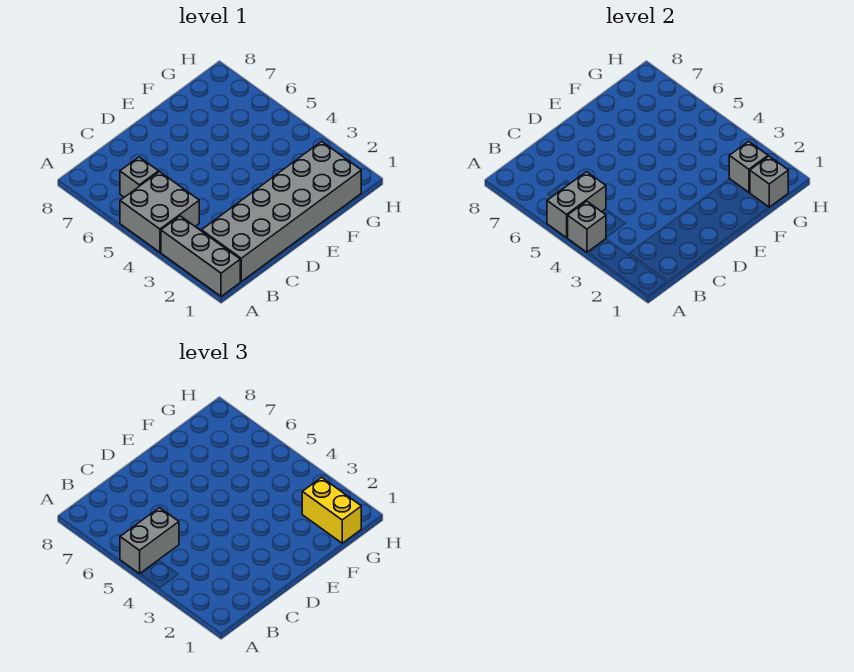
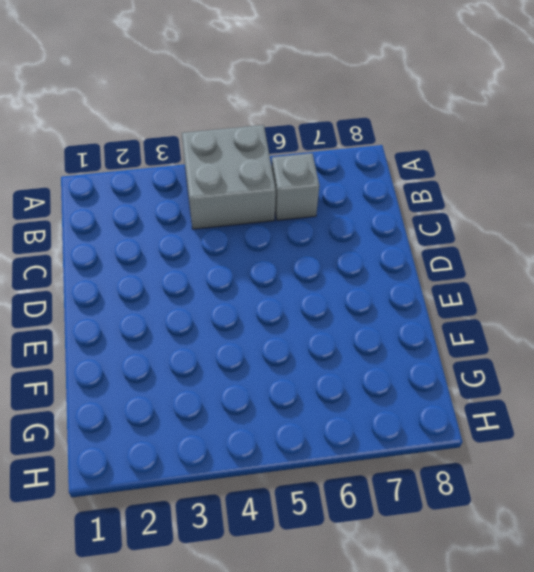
none -> grey 1x3 brick [161,216,240,296]
none -> grey 2x6 brick [202,141,361,281]

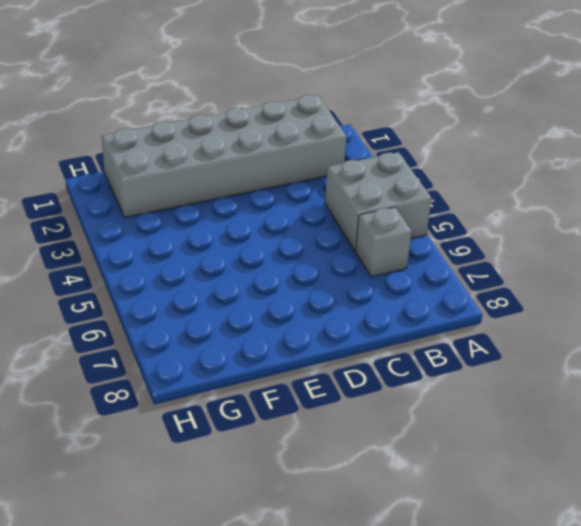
none -> grey 1x3 brick [161,216,240,296]
none -> grey 1x1 brick [568,201,606,252]

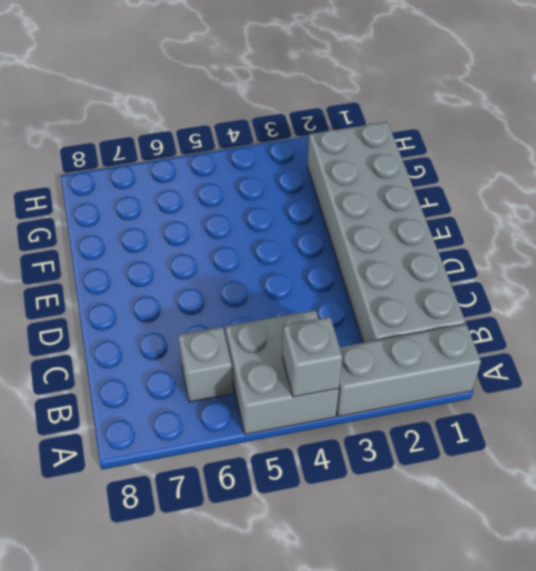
none -> grey 1x2 brick [547,172,606,238]
none -> grey 1x1 brick [750,156,788,207]

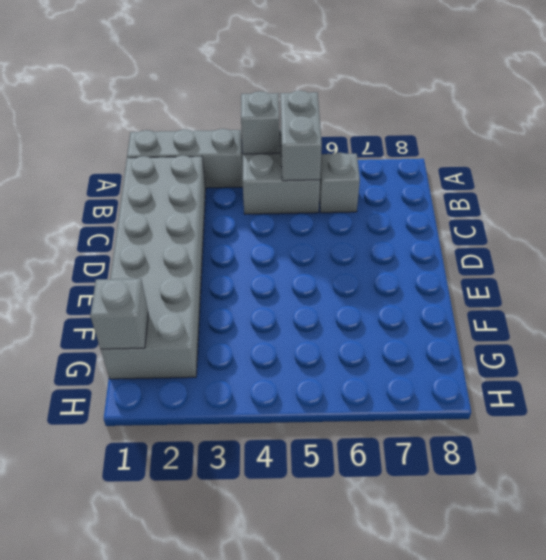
none -> grey 1x1 brick [729,141,768,192]
none -> grey 1x2 brick [120,508,179,574]

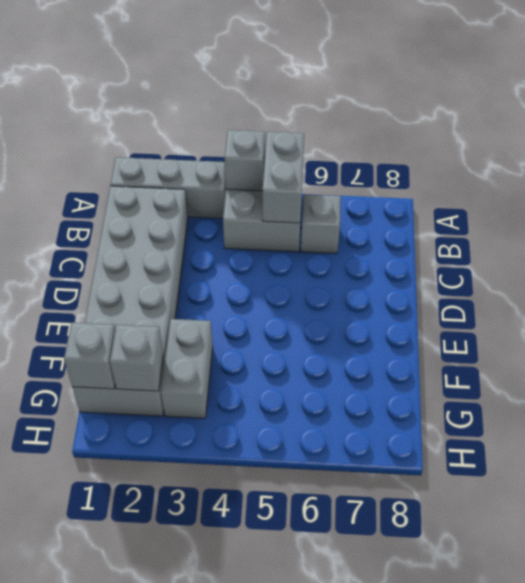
grey 1x2 brick [161,319,213,418] -> grey 1x2 brick moved to [120,508,179,574]
none -> yellow 1x2 brick [302,477,361,543]

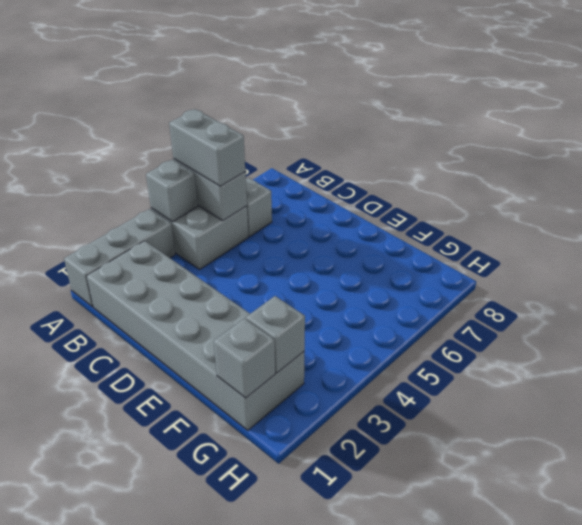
none -> yellow 1x2 brick [302,477,361,543]

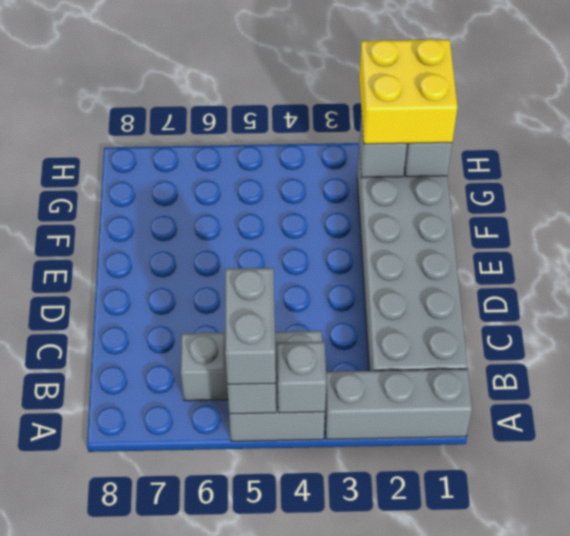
yellow 2x2 brick [359,39,457,144] -> yellow 1x2 brick [302,477,361,543]

